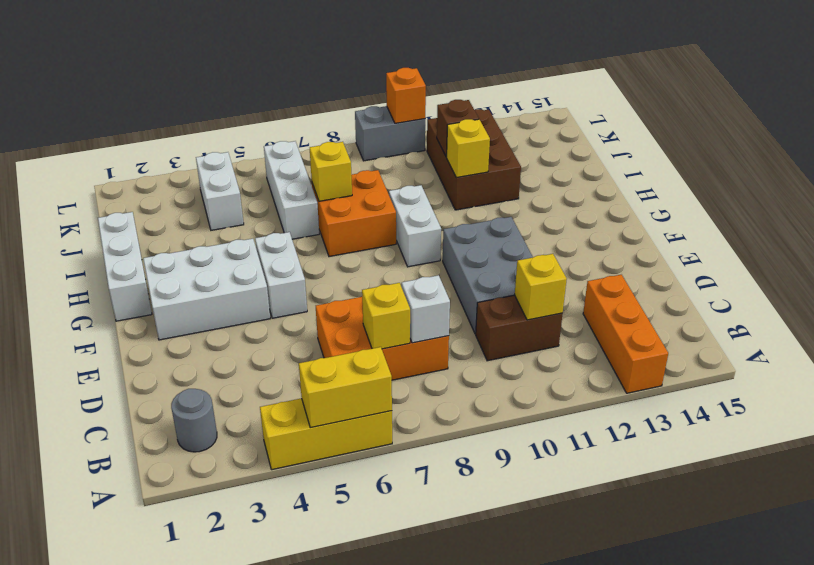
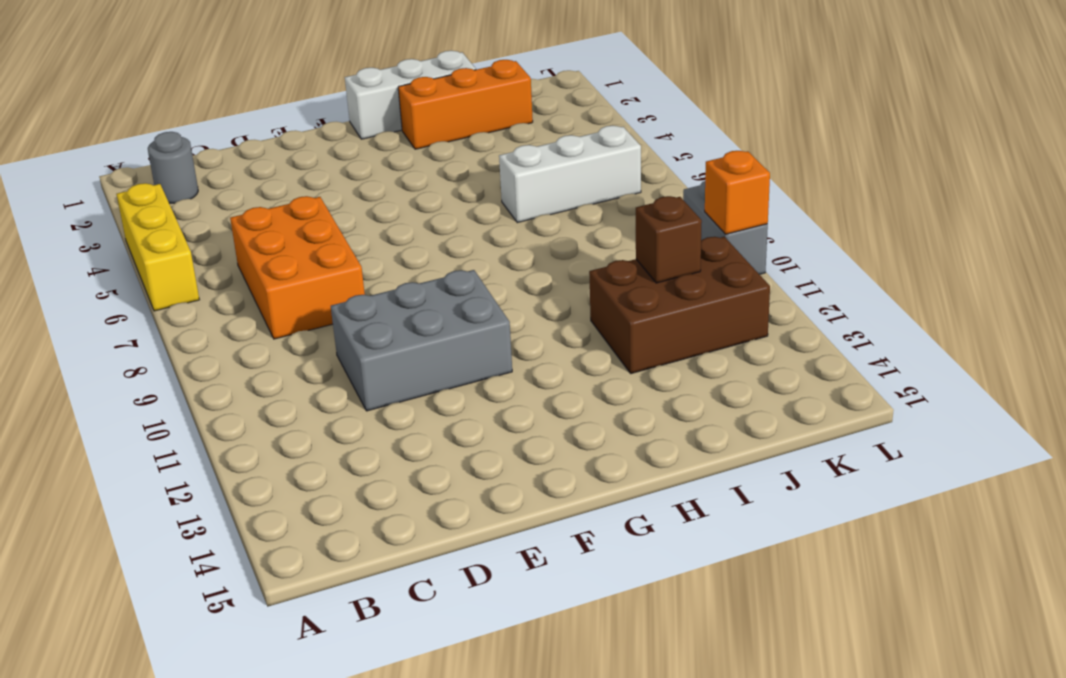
orange 1x3 brick [398,60,533,149] -> orange 1x3 brick moved to [583,275,668,393]
none -> brown 1x2 brick [476,295,563,361]
none -> white 2x3 brick [143,239,270,340]
none -> white 1x2 brick [255,232,307,318]

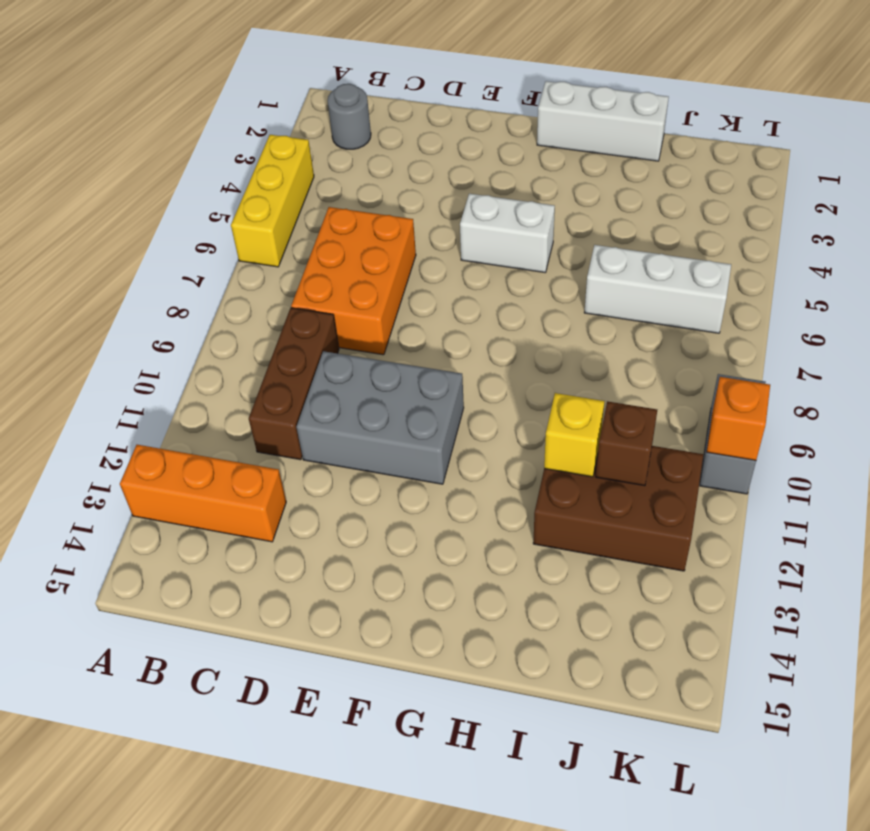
brown 1x3 brick [249,308,339,460] -> brown 1x2 brick [476,295,563,361]
none -> white 2x3 brick [143,239,270,340]
none -> white 1x2 brick [389,185,441,267]
none -> orange 2x2 brick [312,170,396,257]

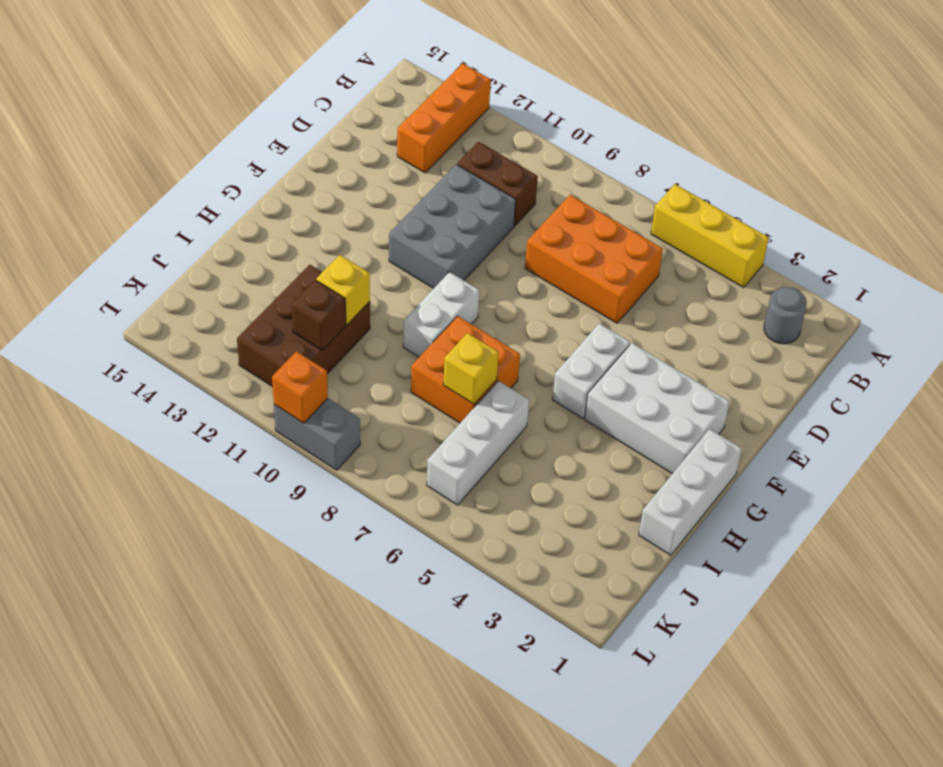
none -> white 1x2 brick [196,152,244,230]
none -> yellow 1x2 brick [299,347,392,428]
none -> yellow 1x1 brick [362,283,410,349]

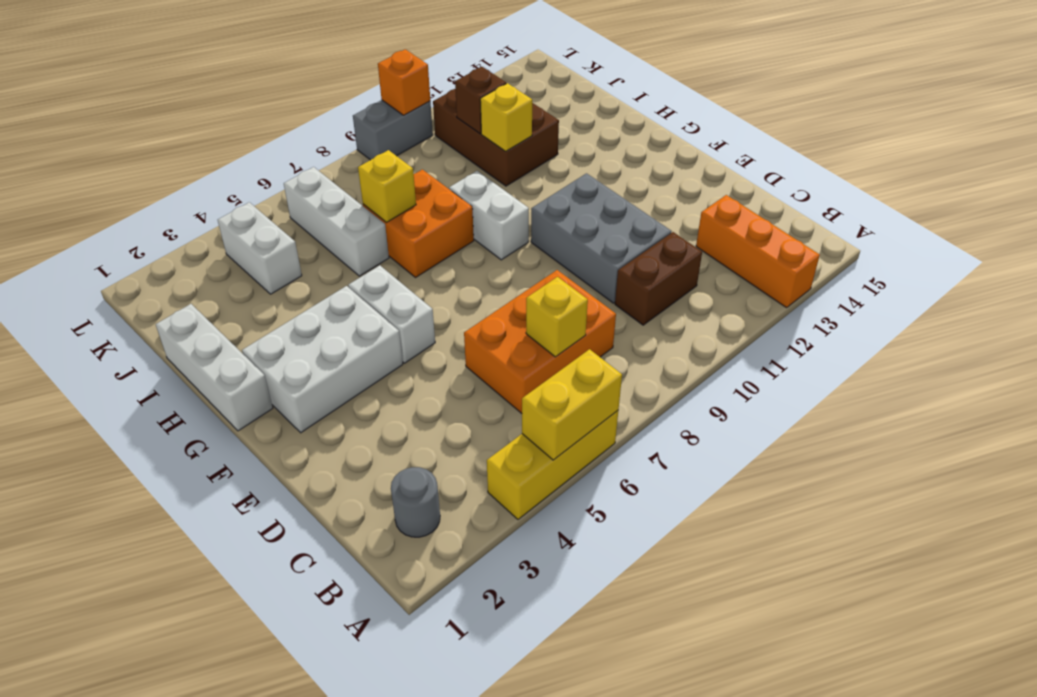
none -> white 1x1 brick [402,275,450,343]
none -> yellow 1x1 brick [515,254,567,320]

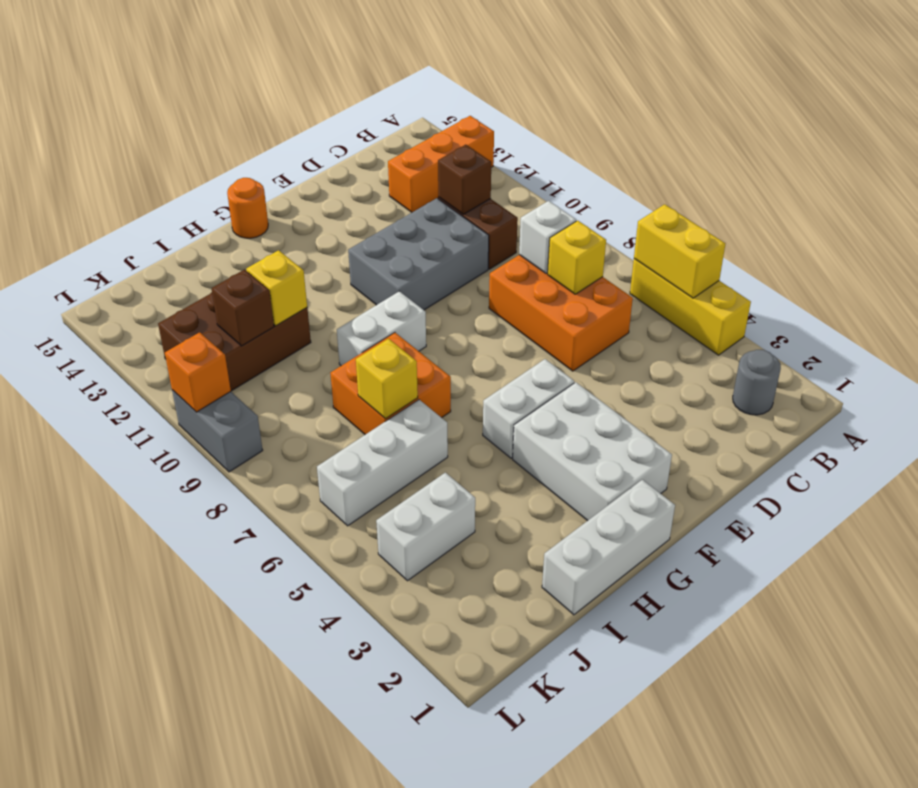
brown 1x1 brick [438,145,491,214] -> yellow 1x1 brick [515,254,567,320]
orange 1x1 round brick [227,178,268,238] -> none

